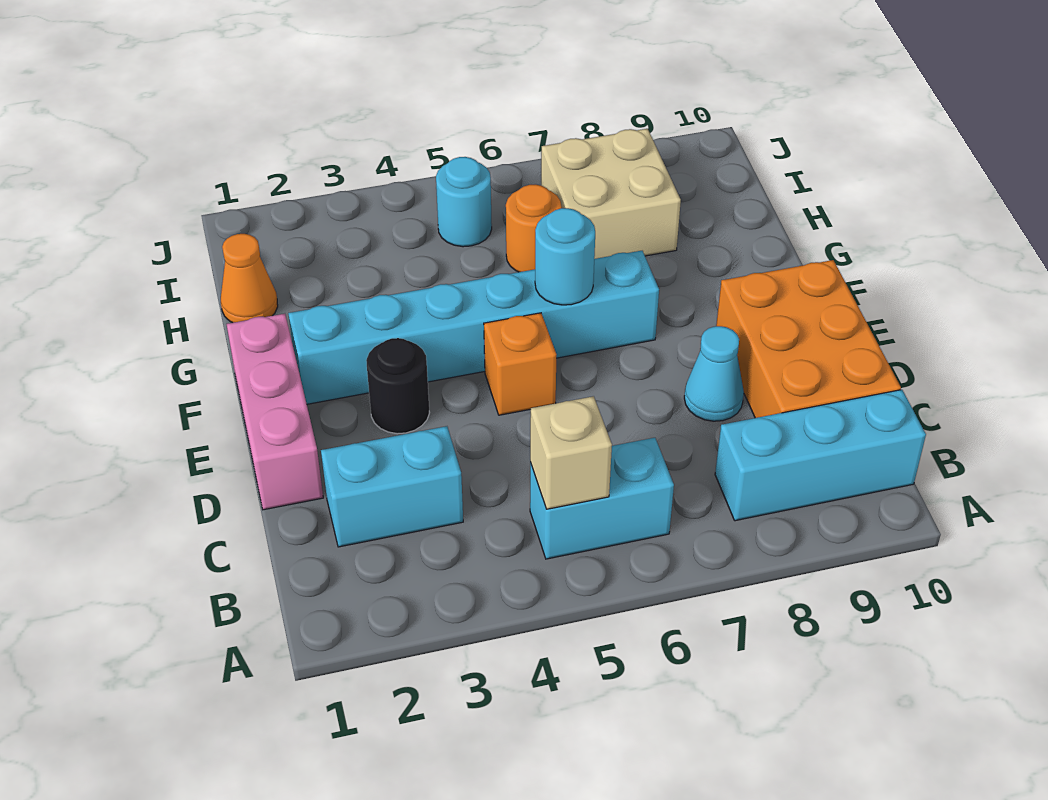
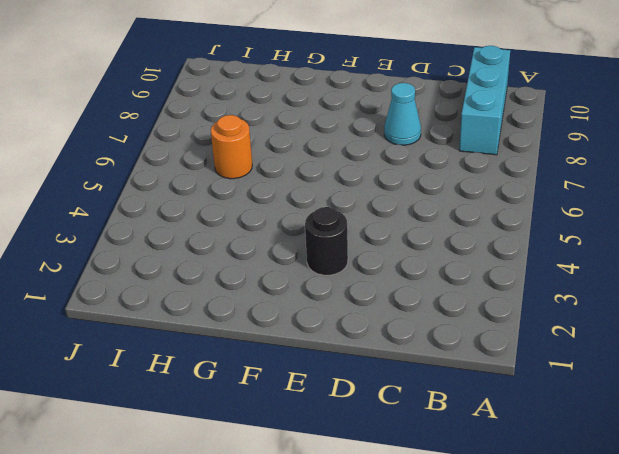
none -> cyan 1x2 brick [530,438,674,559]
none -> cyan 1x2 brick [321,426,463,547]
none -> orange 2x3 brick [716,260,901,418]

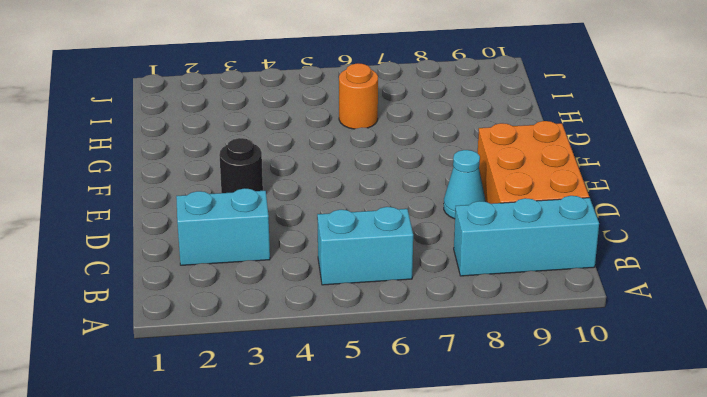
none -> pink 1x3 brick [227,314,323,510]
none -> orange 1x1 brick [484,313,557,415]
none -> cyan 1x6 brick [288,251,659,404]

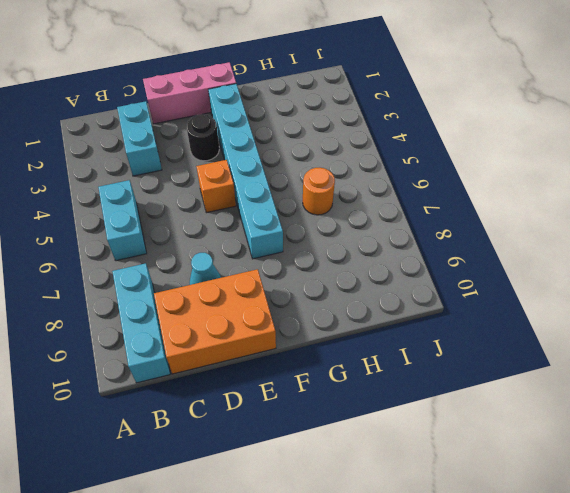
none -> orange 1x1 cone [221,234,278,323]
none -> tan 2x2 brick [541,129,681,259]
none -> cyan 1x1 round brick [436,157,492,247]

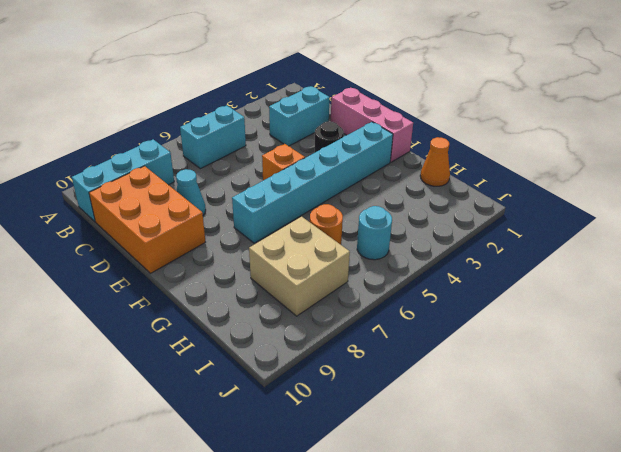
none -> tan 1x1 brick [530,396,612,509]
none -> cyan 1x1 round brick [535,208,595,305]

